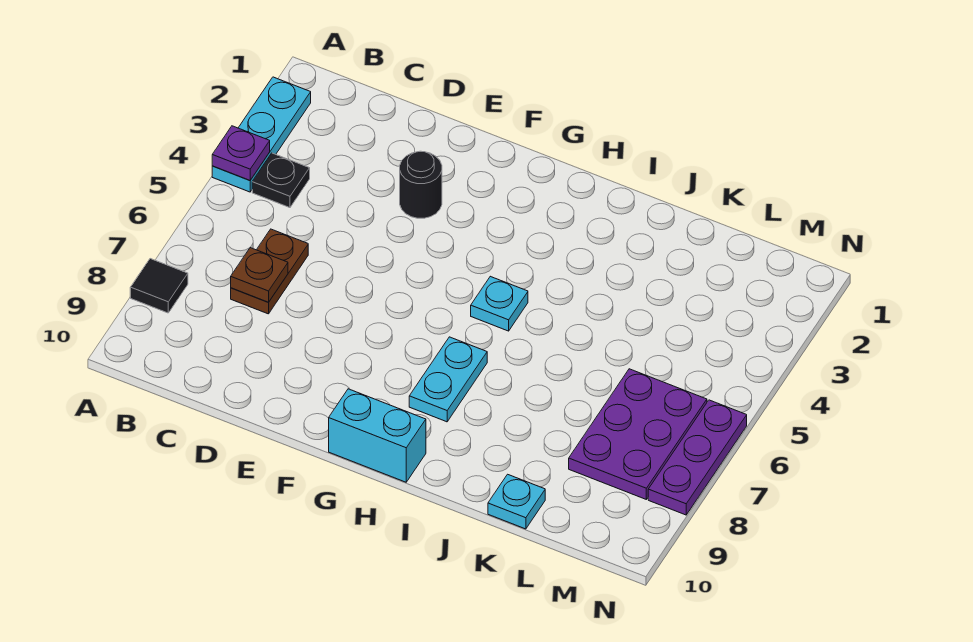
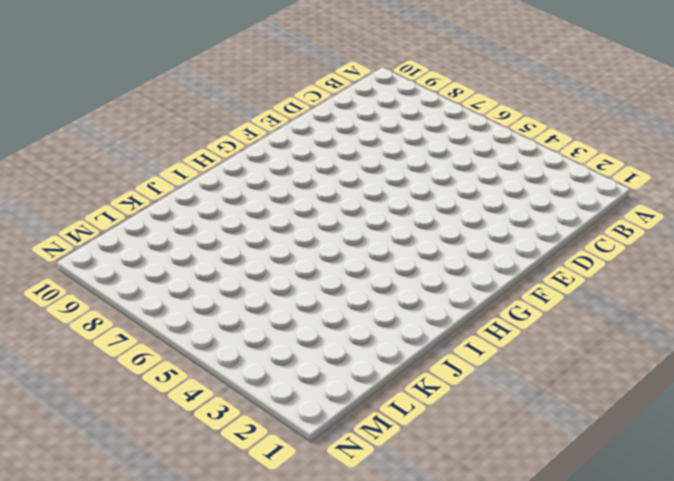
none -> cyan 1x3 plate [212,77,311,192]
none -> black 1x1 tile [130,259,188,313]
none -> black 1x1 plate [252,153,310,208]

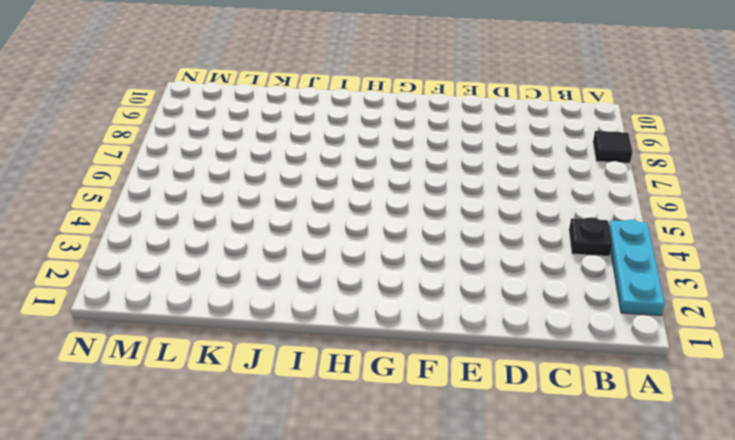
none -> brown 1x2 plate [231,229,308,314]
none -> black 1x1 round brick [400,151,442,218]
none -> cyan 1x2 brick [329,389,426,482]

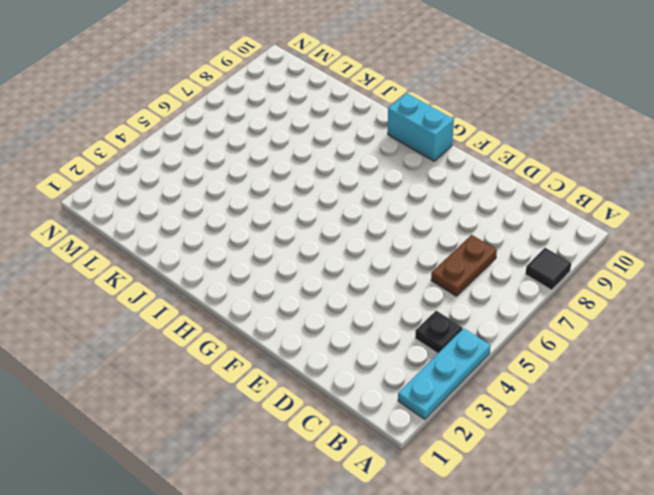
none -> black 1x1 round brick [400,151,442,218]
none -> cyan 1x1 plate [471,276,528,331]
none -> cyan 1x2 plate [409,337,487,422]

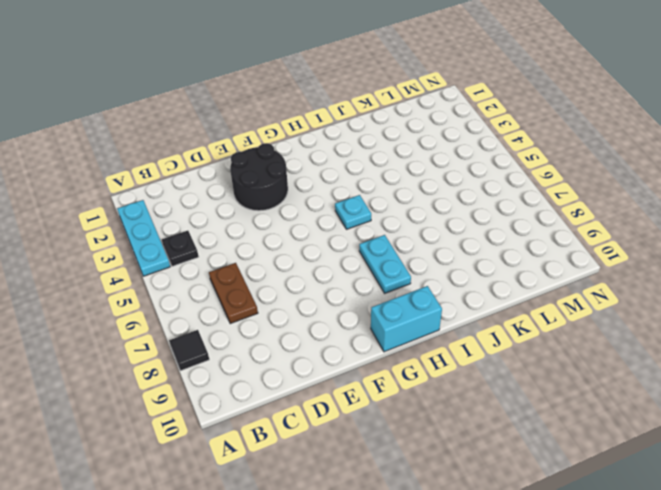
black 2x2 round brick [230,143,288,211] -> black 1x1 round brick [400,151,442,218]
none -> cyan 1x1 plate [488,474,545,529]
none -> purple 2x3 plate [569,369,707,499]
none -> purple 1x3 plate [648,400,747,515]

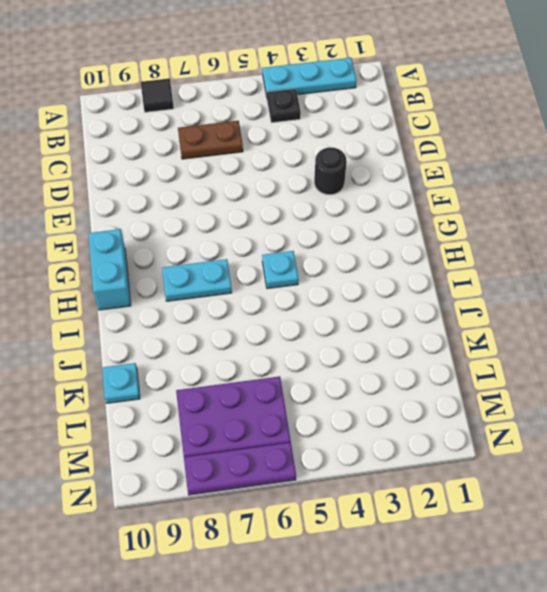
none -> purple 1x1 plate [212,126,270,180]
none -> brown 1x1 plate [231,248,288,302]

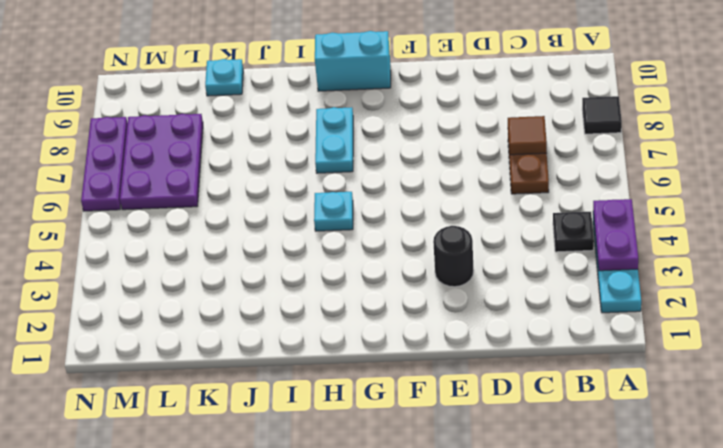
purple 1x2 plate [593,199,638,271] -> purple 1x1 plate [212,126,270,180]
brown 1x1 tile [508,116,547,155] -> brown 1x1 plate [231,248,288,302]

